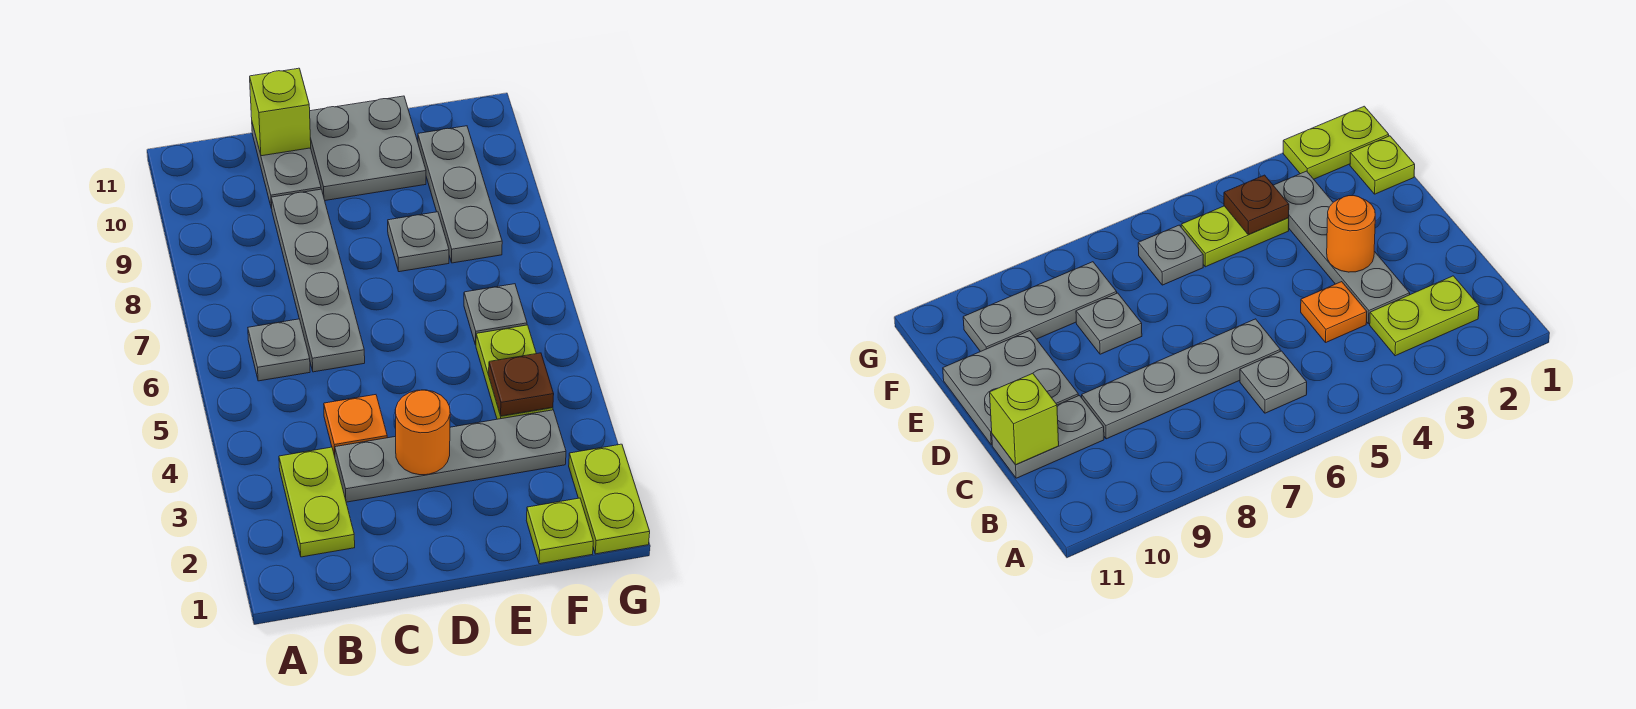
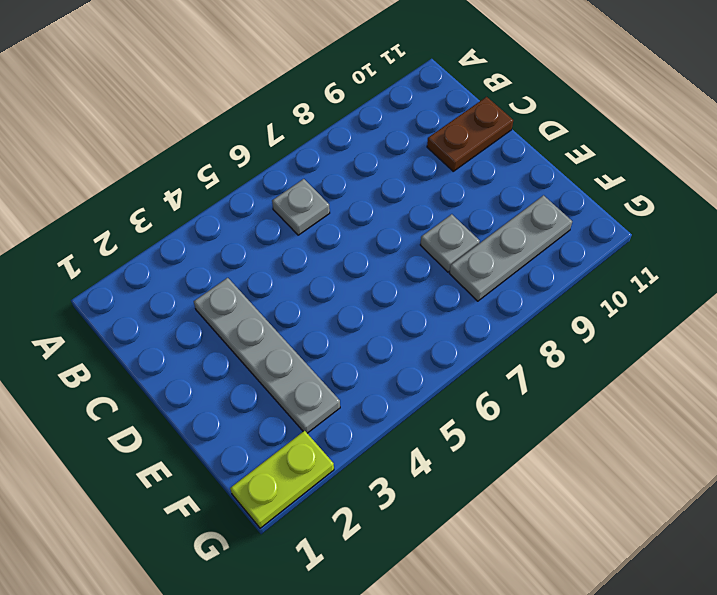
brown 1x2 plate [427,97,513,171] -> grey 1x2 plate [252,123,321,209]
none -> lime 1x2 plate [279,447,355,557]
none -> orange 1x1 plate [324,395,387,456]
none -> grey 1x4 plate [271,189,365,372]

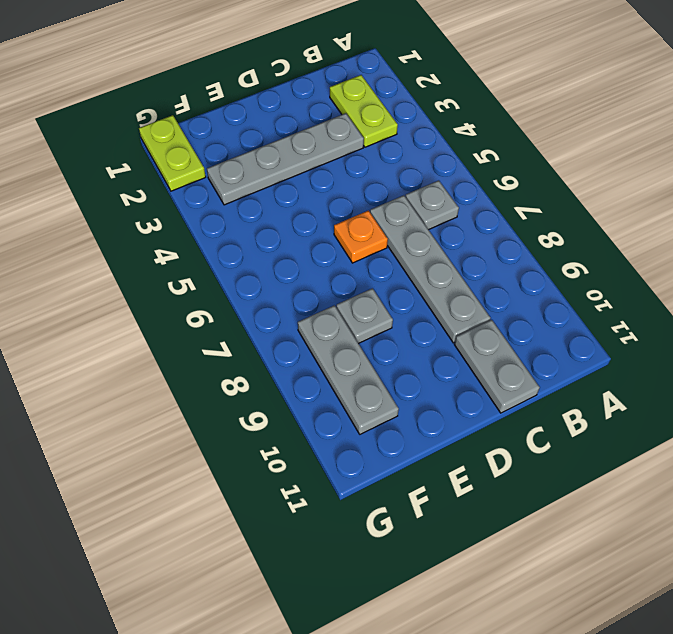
orange 1x1 plate [334,211,388,263] -> orange 1x1 plate moved to [324,395,387,456]
none -> grey 2x2 plate [310,96,426,201]
none -> lime 1x1 plate [526,498,593,564]
none -> lime 1x2 plate [476,325,553,419]

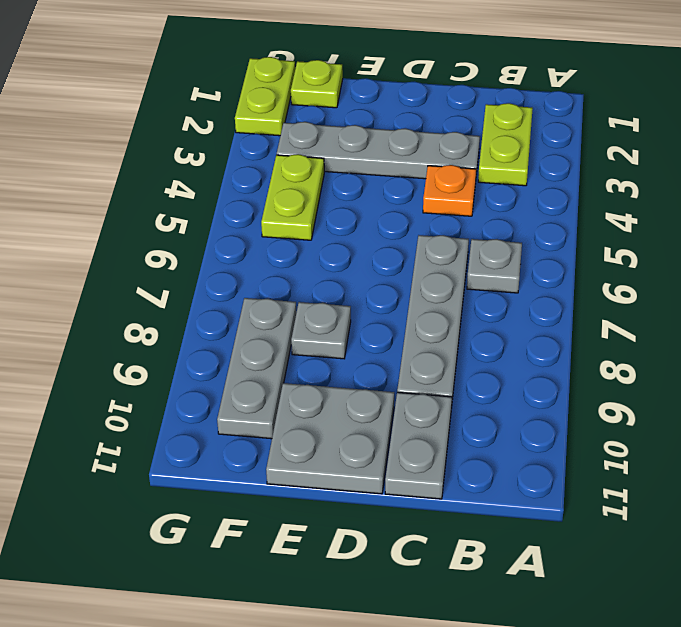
none -> grey 1x1 plate [464,284,527,345]
none -> lime 1x1 brick [250,68,311,156]
none -> orange 1x1 round brick [395,390,450,475]

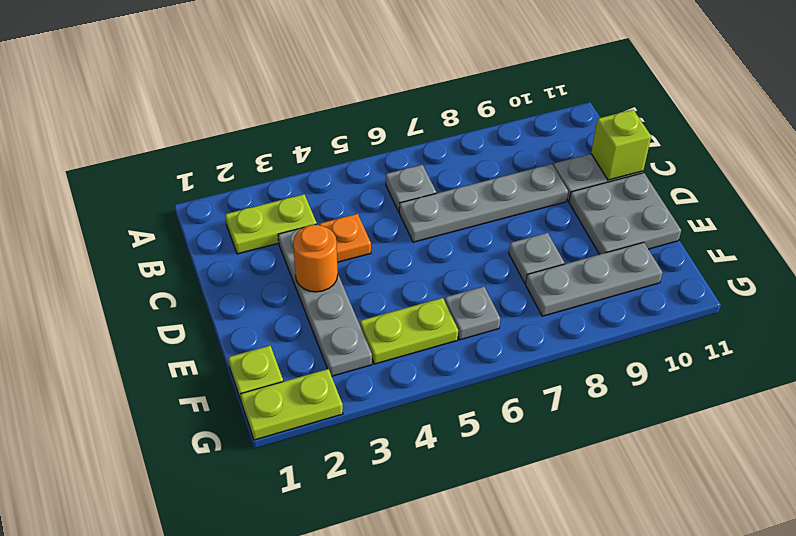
none -> brown 1x1 plate [489,353,554,416]

